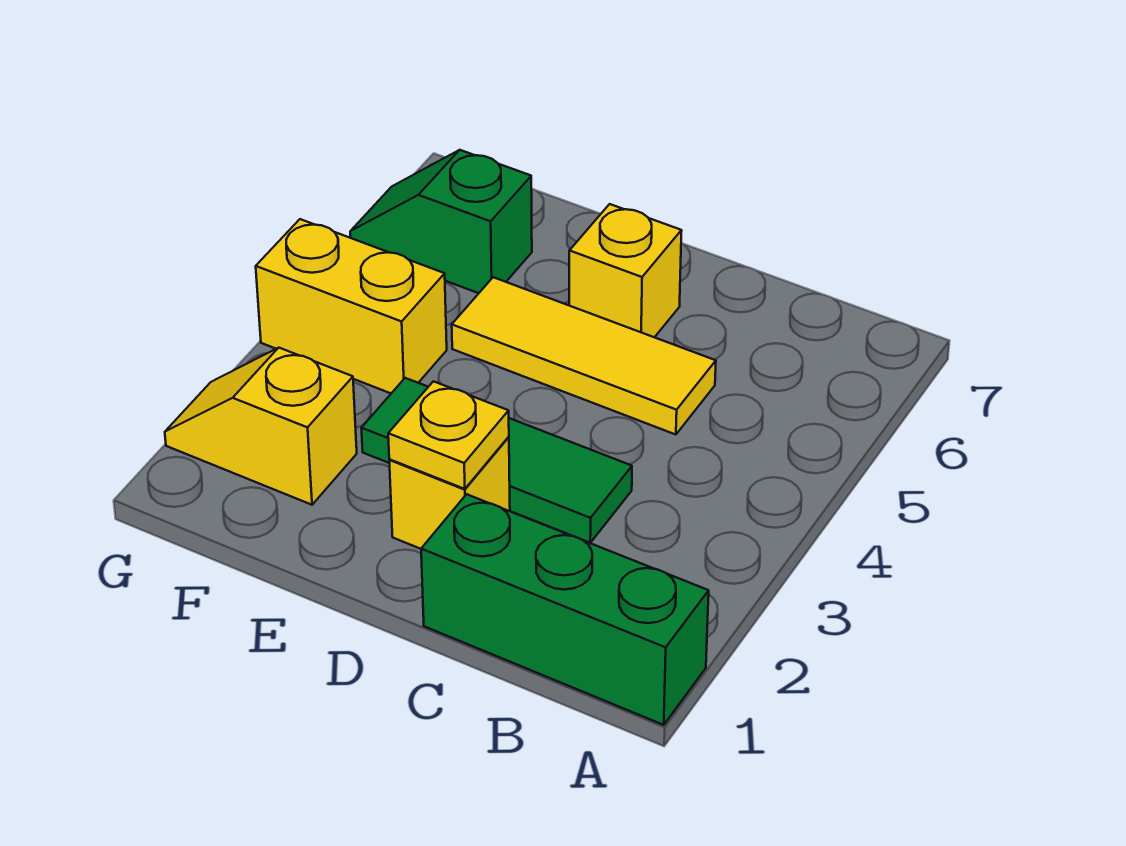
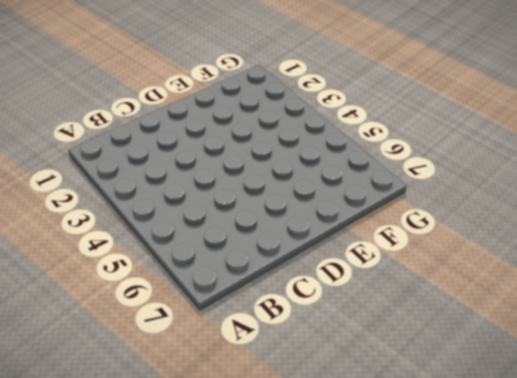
none -> green 1x3 brick [421,494,709,725]
none -> green 1x3 tile [361,378,632,543]

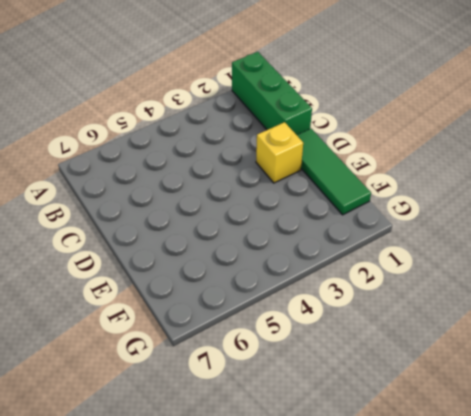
green 1x3 tile [297,129,371,215] -> green 1x3 tile moved to [361,378,632,543]
none -> yellow 1x3 tile [452,277,716,435]
none -> yellow 1x1 brick [569,204,682,337]

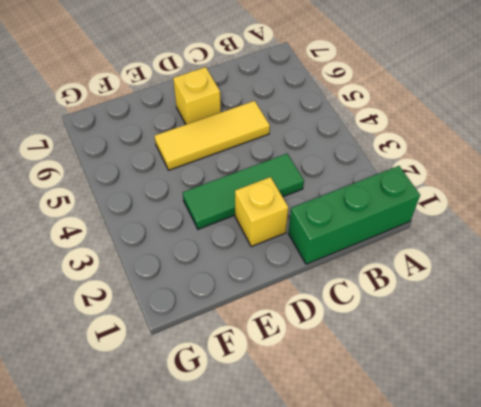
none -> yellow 1x2 slope [165,348,357,505]
none -> yellow 1x2 brick [256,219,447,393]

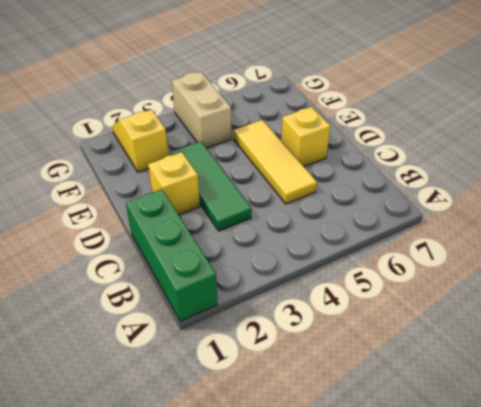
tan 1x2 brick [172,72,232,148] -> yellow 1x2 brick [256,219,447,393]
none -> green 1x2 slope [350,150,532,293]
none -> yellow 1x1 plate [388,381,509,489]

